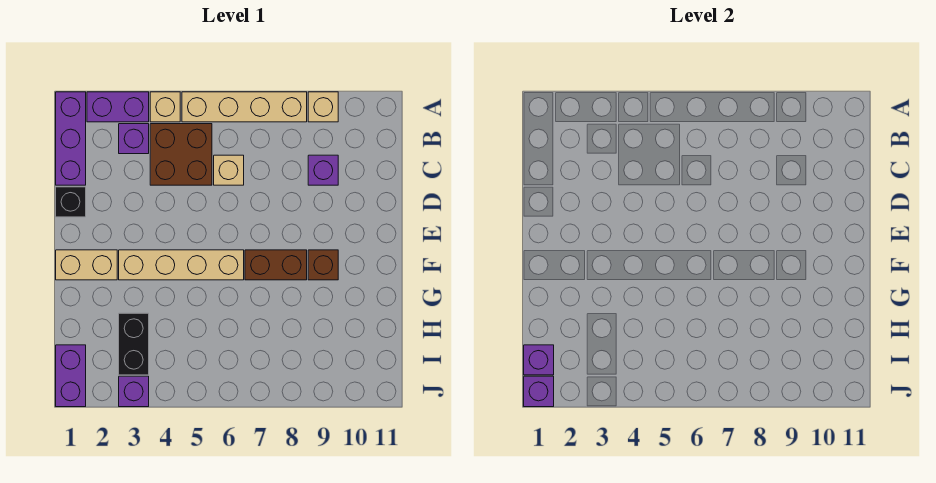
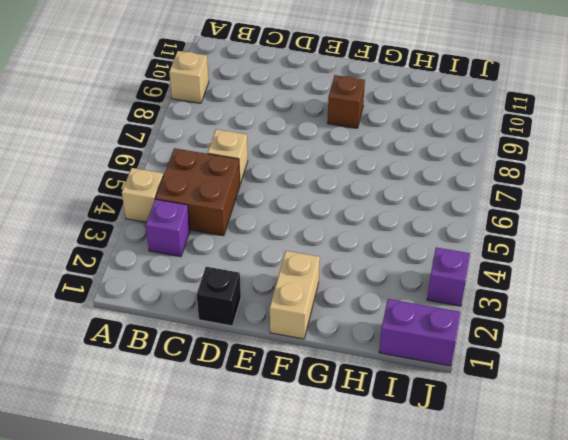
none -> purple 1x3 brick [56,92,86,185]
none -> purple 1x2 brick [87,92,149,122]
none -> tan 1x4 brick [182,92,307,122]

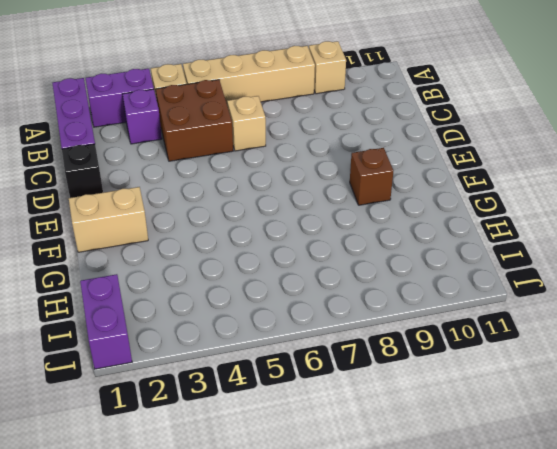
none -> purple 1x1 brick [308,155,338,185]
none -> tan 1x4 brick [119,250,244,280]
none -> brown 1x2 brick [245,250,307,280]

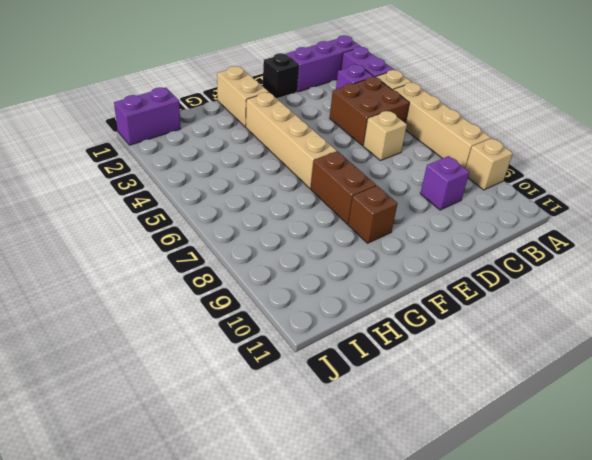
none -> black 1x2 brick [119,313,149,375]
none -> purple 1x1 brick [119,376,149,407]
none -> purple 1x1 brick [524,345,554,375]

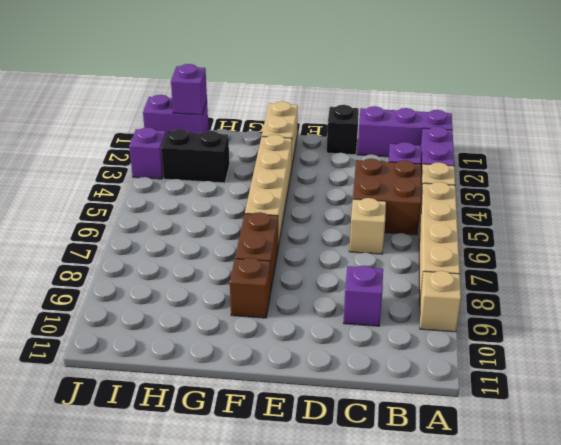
none -> purple 1x1 brick [524,376,554,407]

